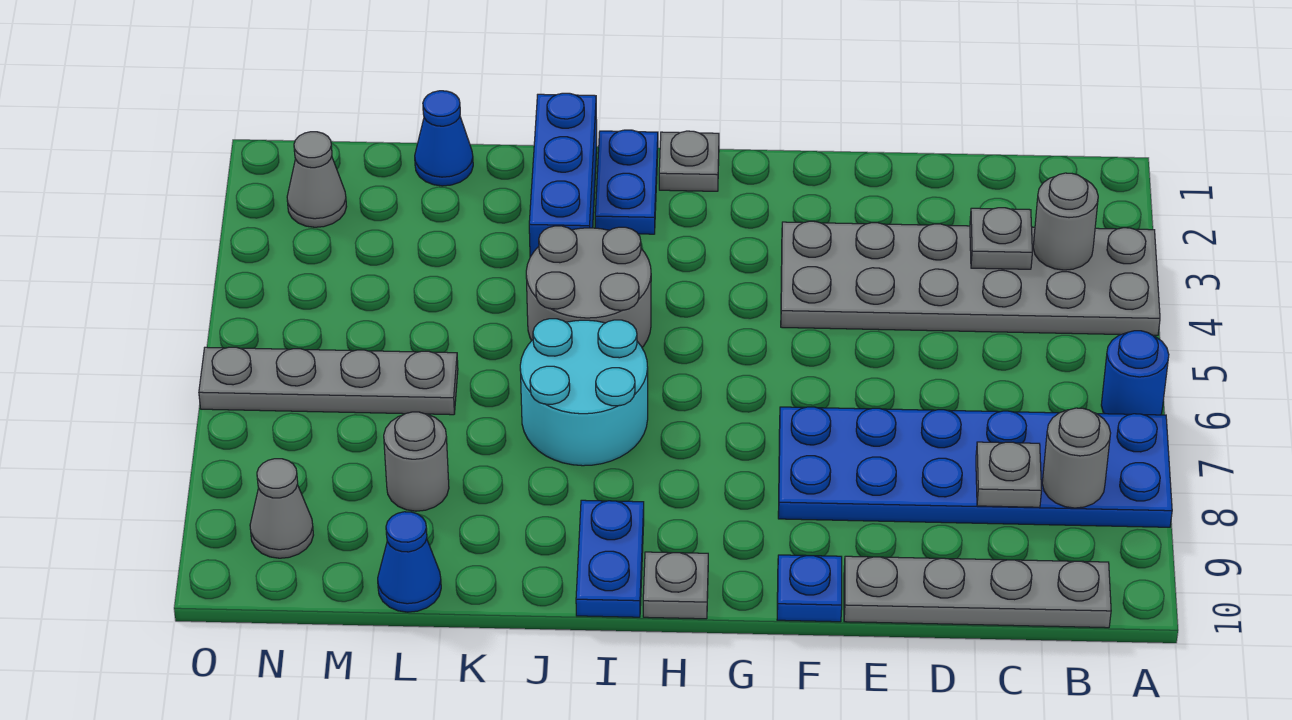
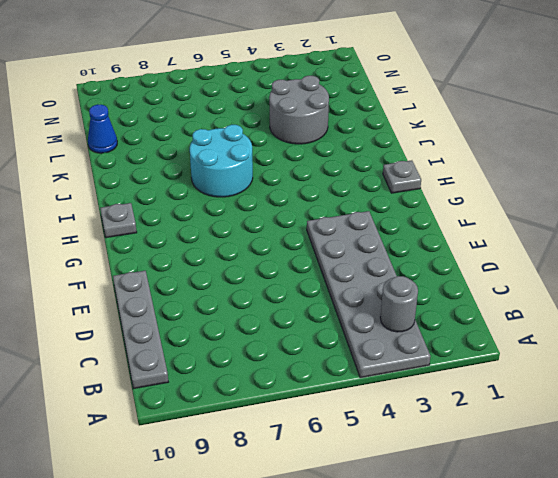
grey 2x2 round brick [269,76,329,144] -> grey 2x2 round brick moved to [526,226,651,347]
none -> blue 1x1 round brick [1101,331,1169,415]
none -> blue 2x6 plate [778,407,1172,527]
none -> blue 1x1 plate [777,555,842,622]

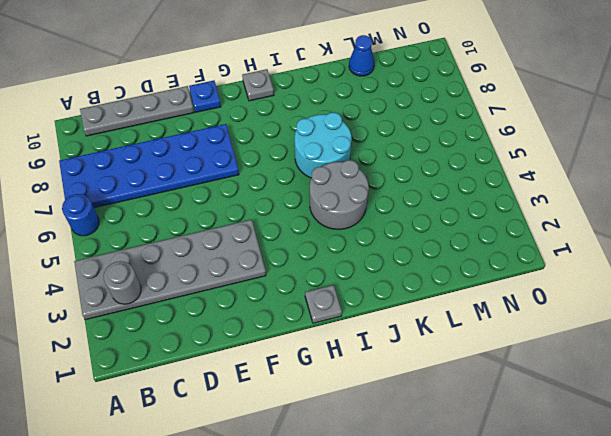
none -> blue 1x2 plate [595,130,658,234]
none -> blue 1x2 plate [576,500,644,617]
none -> blue 1x3 brick [529,93,597,257]

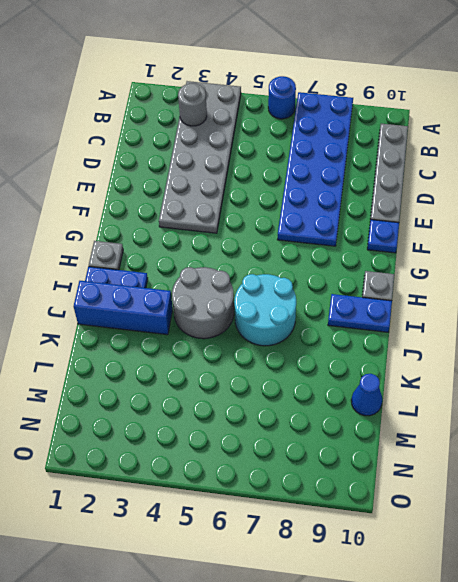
none -> blue 1x1 cone [415,91,473,186]
none -> grey 1x4 plate [199,347,458,415]
none -> grey 1x1 round brick [384,412,449,511]

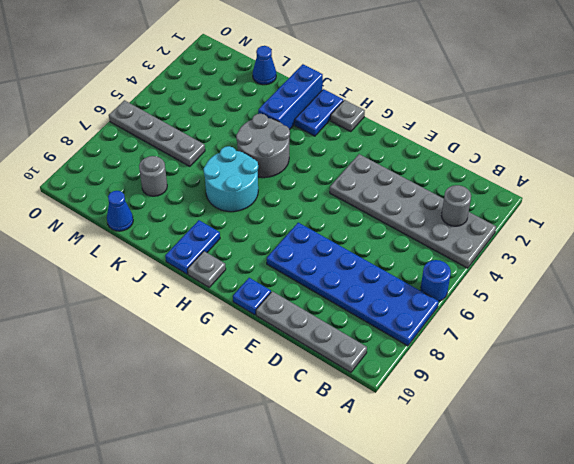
none -> grey 1x1 cone [287,132,347,227]
none -> grey 1x1 cone [250,459,313,558]
none -> grey 1x1 round brick [1042,408,1111,508]

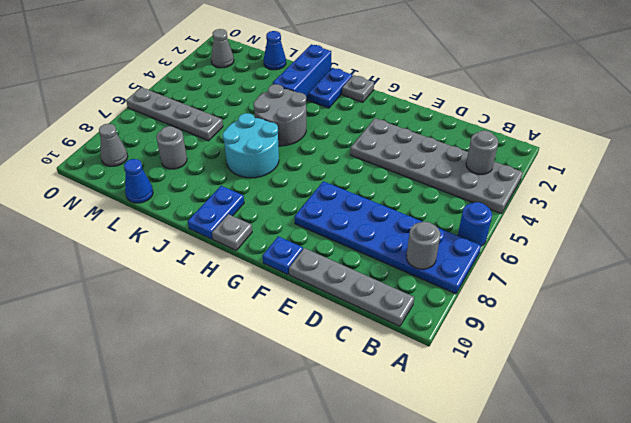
none -> grey 1x1 plate [970,208,1032,269]
none -> grey 1x1 plate [976,442,1042,507]

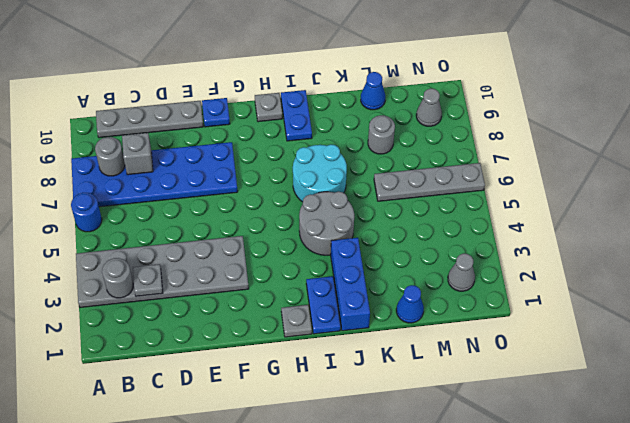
grey 1x1 brick [122,133,153,175] -> grey 1x1 plate [976,442,1042,507]

